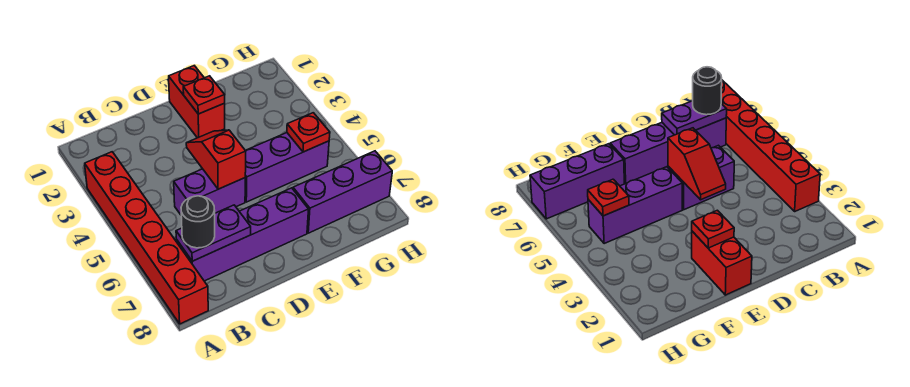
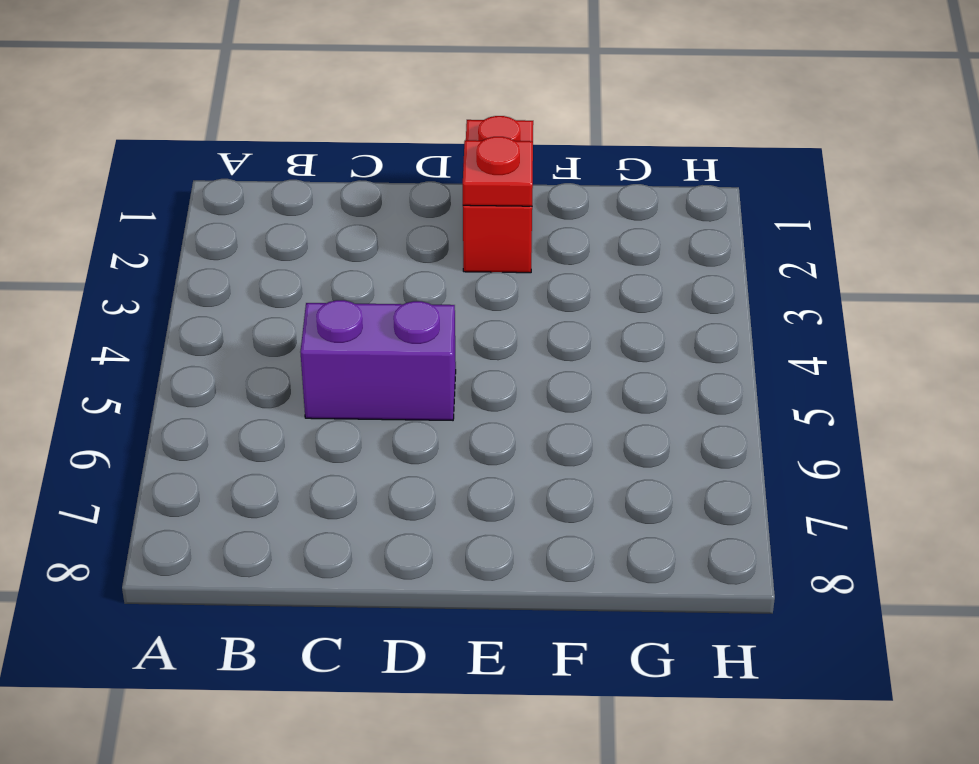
none -> red 1x6 brick [85,152,208,324]
none -> purple 1x4 brick [176,188,309,281]

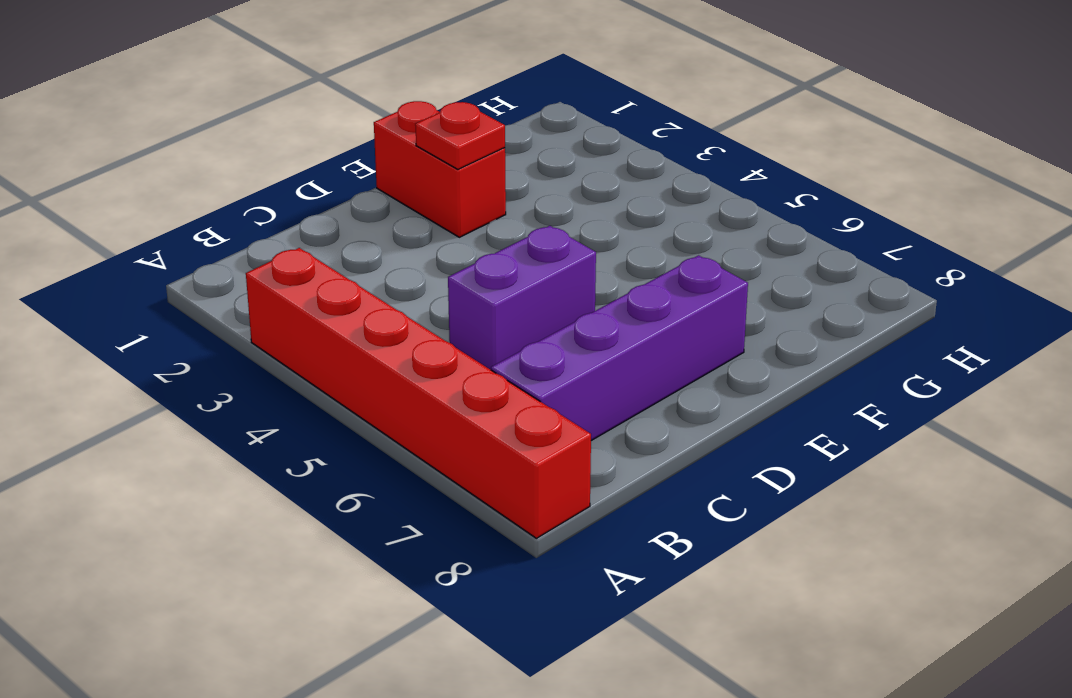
none -> purple 1x3 brick [245,133,329,202]
none -> purple 1x3 brick [293,151,392,233]

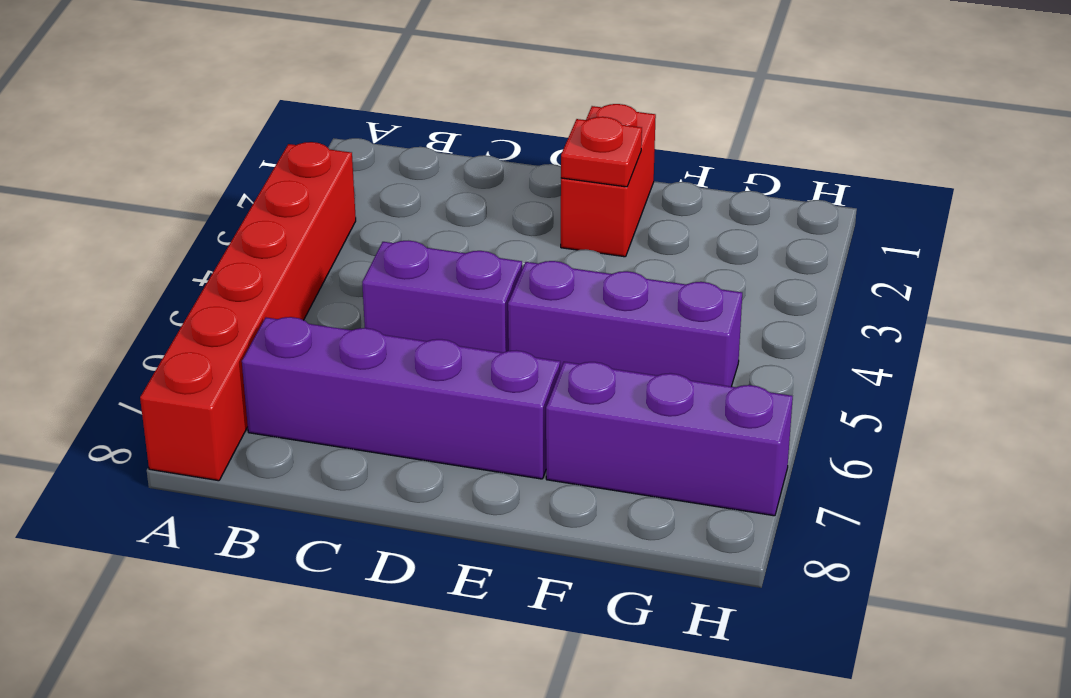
none -> purple 1x2 plate [176,205,251,261]
none -> red 1x2 slope [186,130,246,189]

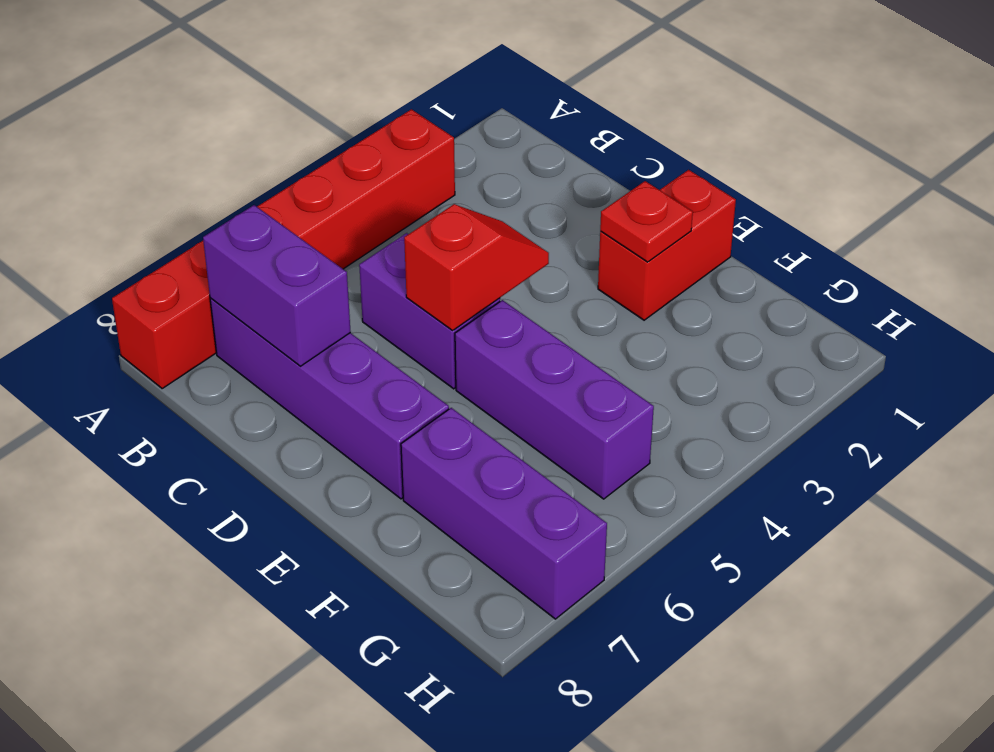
purple 1x2 brick [203,205,351,366] -> purple 1x2 plate [176,205,251,261]
none -> red 1x1 plate [287,113,330,152]
none -> black 1x1 round brick [181,196,215,248]

